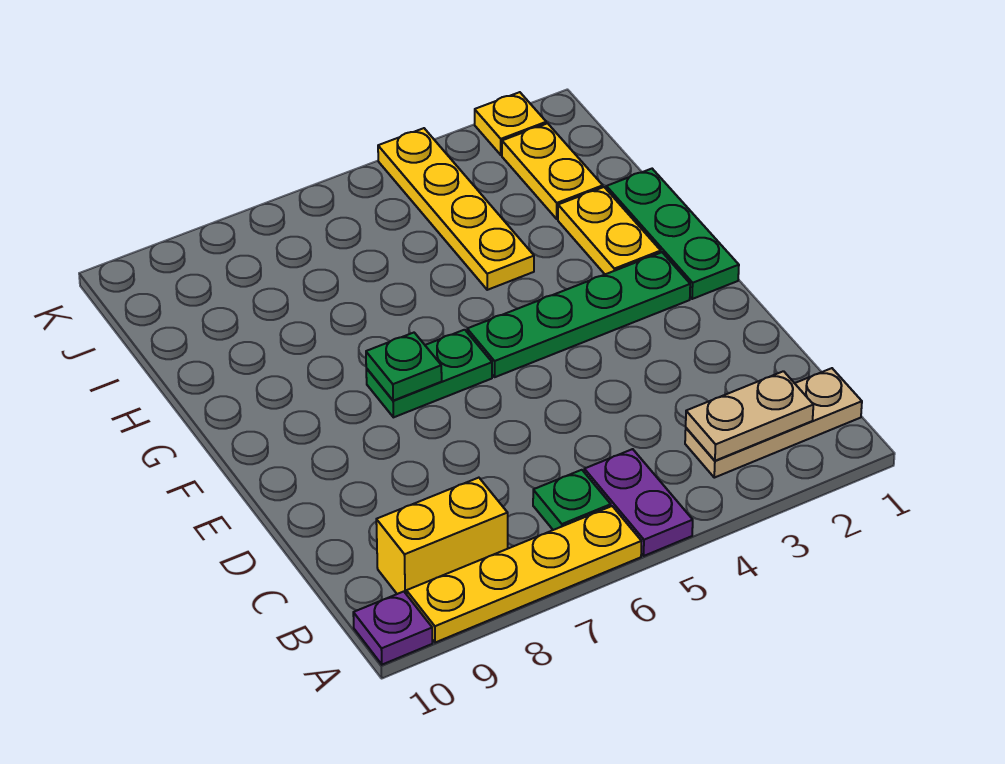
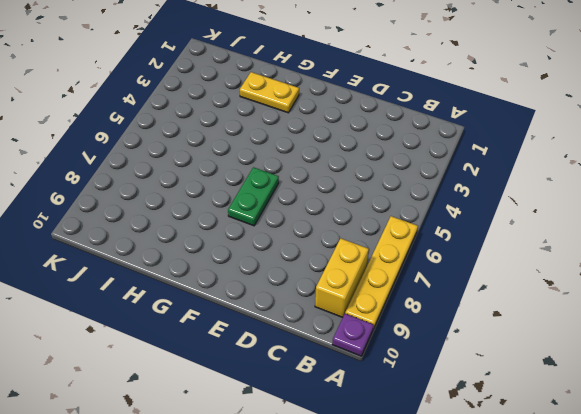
none -> purple 1x2 plate [584,449,693,556]
none -> tan 1x3 plate [685,368,862,478]
none -> green 1x1 plate [533,470,611,530]

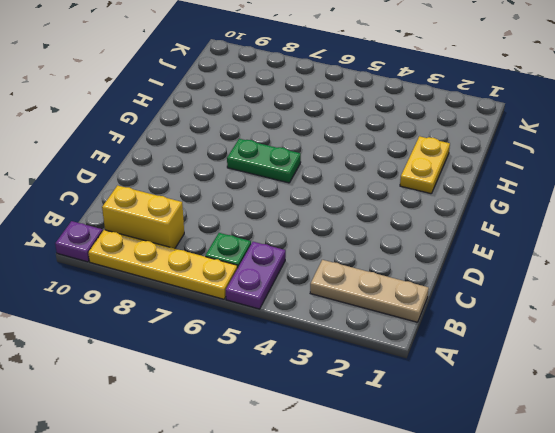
none -> green 1x3 plate [606,169,739,299]
none -> green 1x4 plate [467,252,690,377]
none -> yellow 1x4 plate [378,128,534,290]

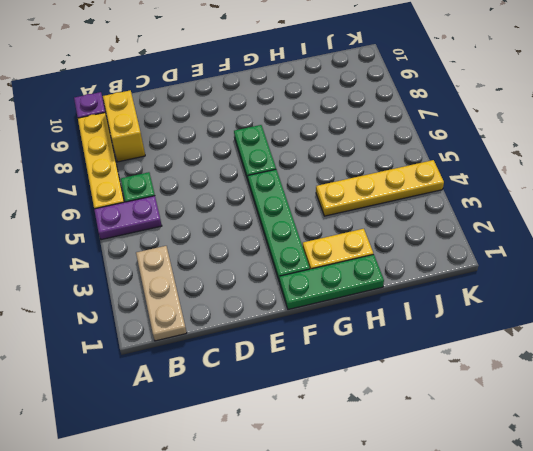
none -> yellow 1x2 plate [502,123,603,219]
none -> yellow 1x1 plate [475,92,546,155]
none -> tan 1x2 plate [686,371,813,461]

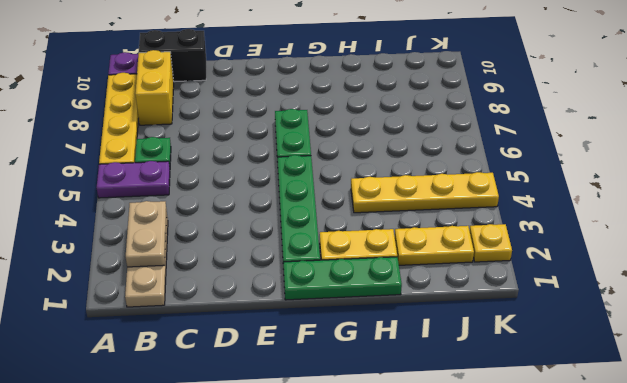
black 1x2 brick [139,29,206,82] -> none
none -> green 1x1 plate [366,333,442,401]

